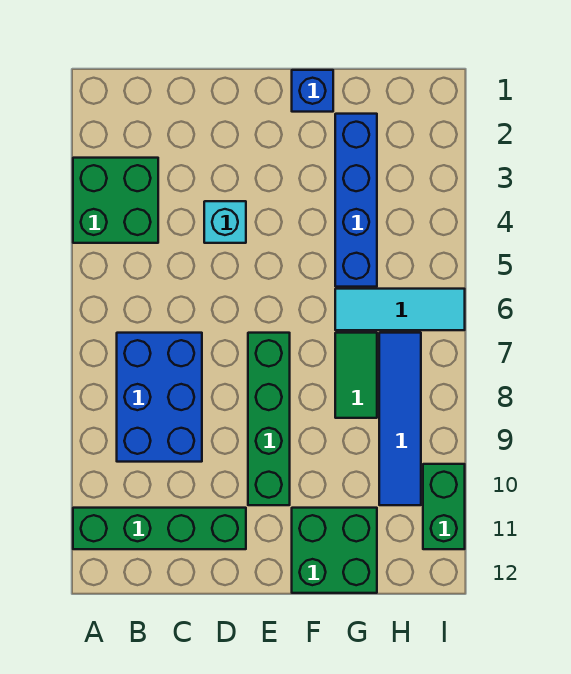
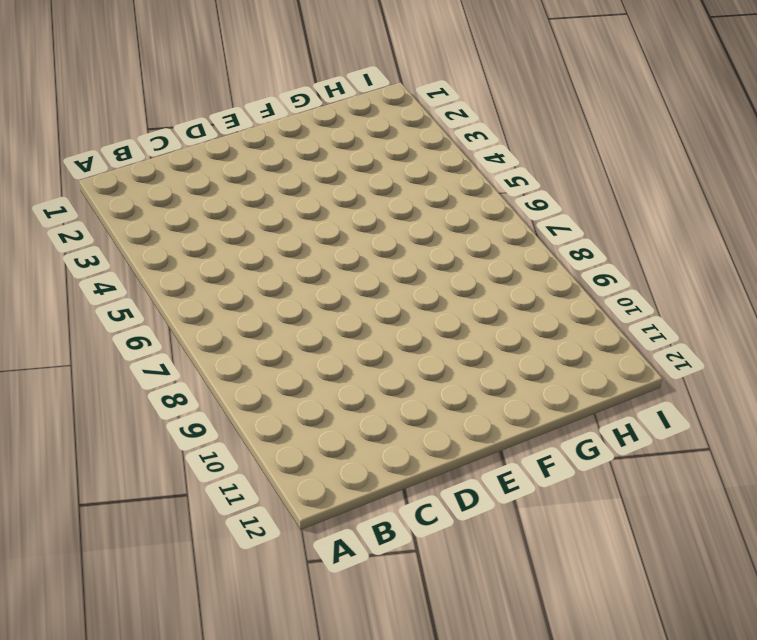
none -> green 2x2 brick [73,158,158,243]
none -> green 1x4 brick [73,508,246,549]
none -> blue 2x3 brick [117,333,202,462]

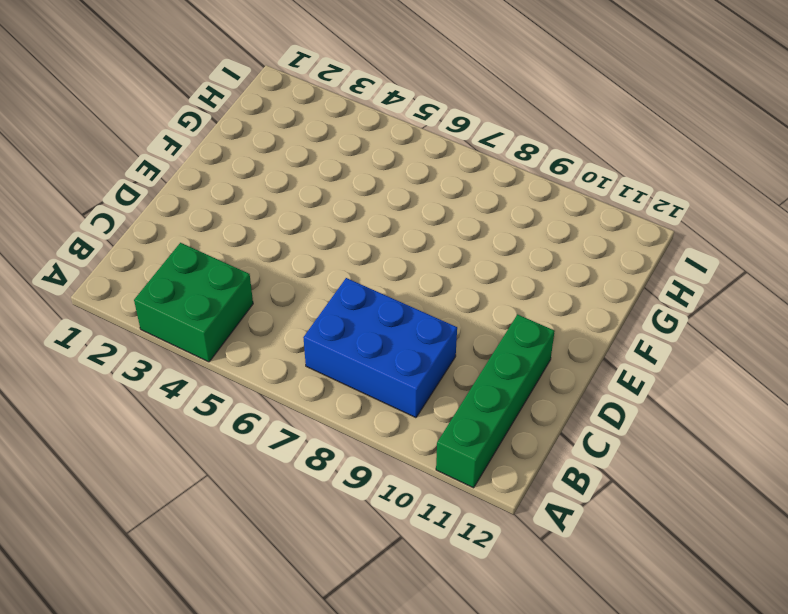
none -> cyan 1x1 brick [204,201,246,243]
none -> green 1x4 brick [248,333,290,505]
none -> blue 1x1 brick [292,70,333,112]

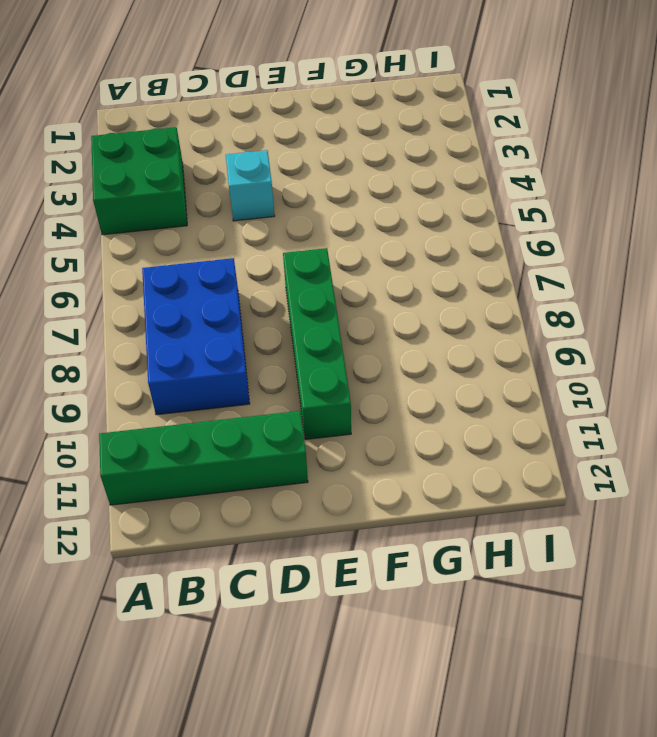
none -> blue 1x1 brick [292,70,333,112]
none -> green 2x2 brick [292,508,377,593]
none -> blue 1x4 brick [335,114,377,287]

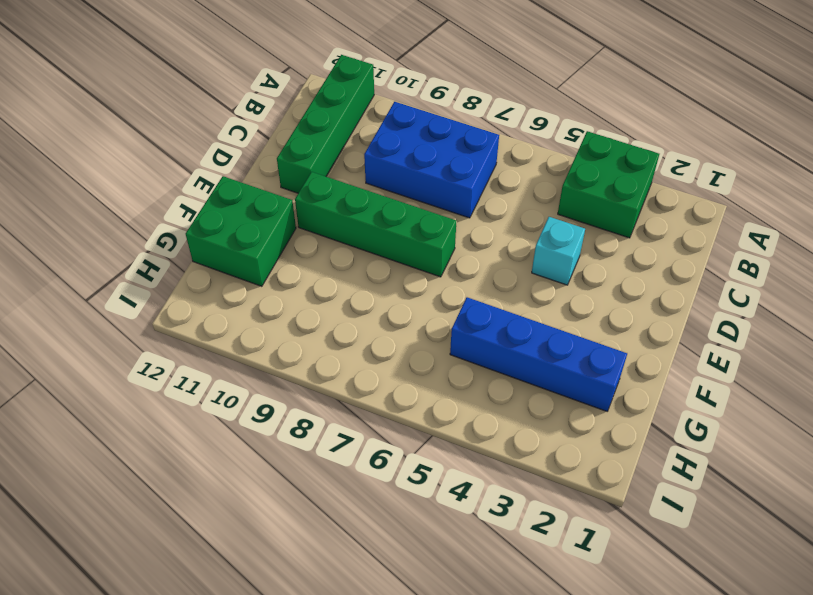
none -> blue 1x1 brick [292,70,333,112]
none -> cyan 1x3 tile [335,289,465,330]
none -> green 1x2 tile [335,333,377,418]

